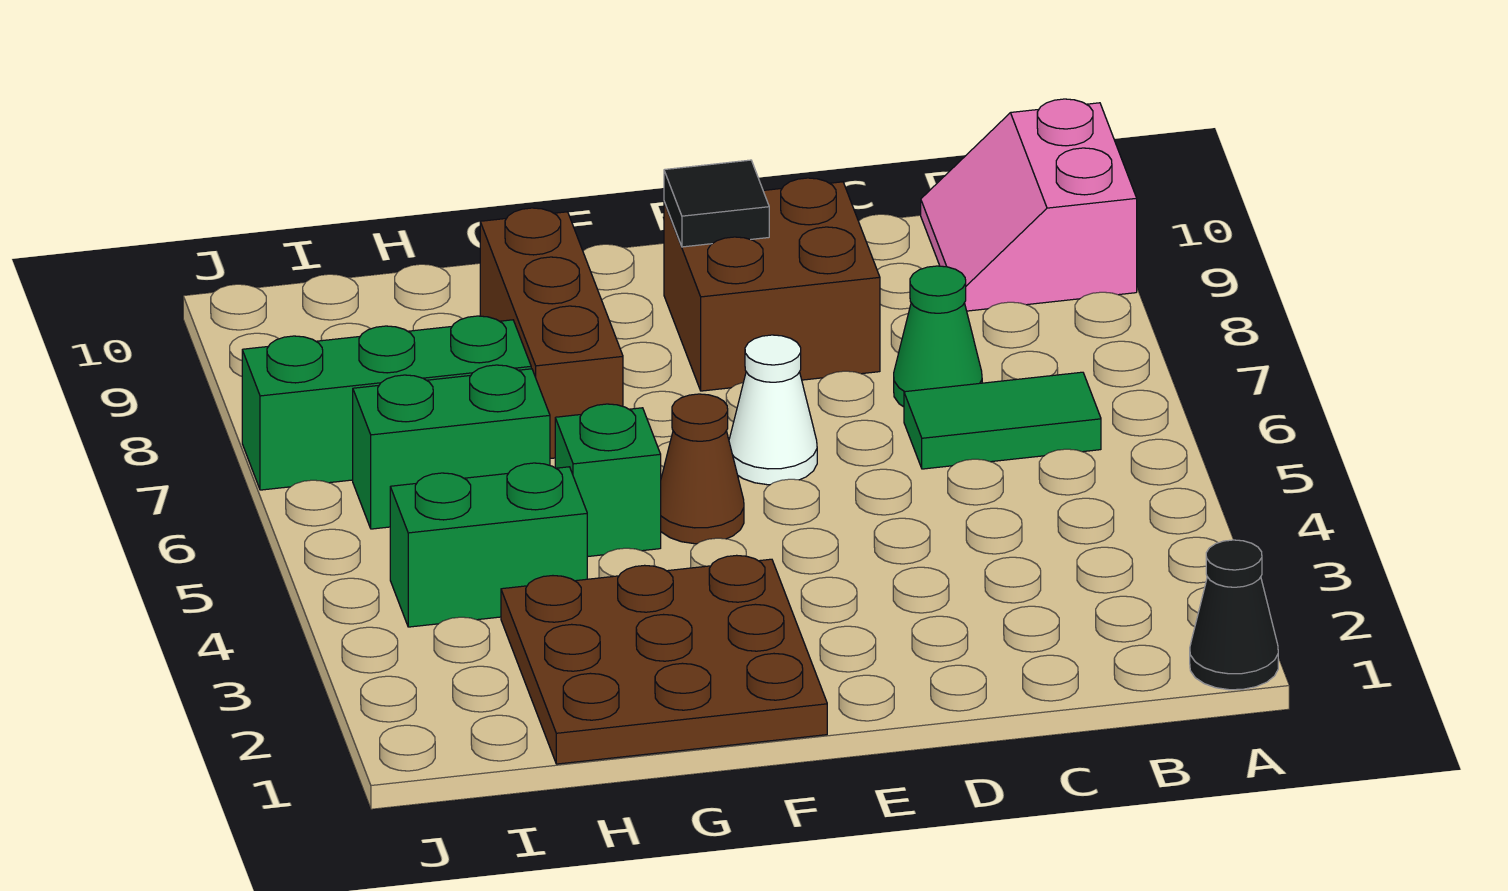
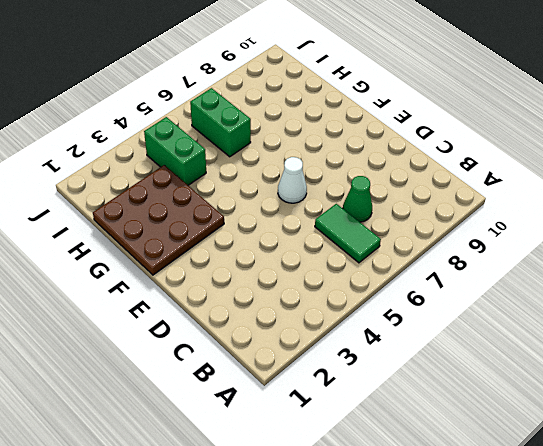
none -> black 1x1 cone [1190,540,1278,690]
none -> pink 2x2 slope [921,99,1137,311]
none -> brown 2x2 brick [664,178,880,391]

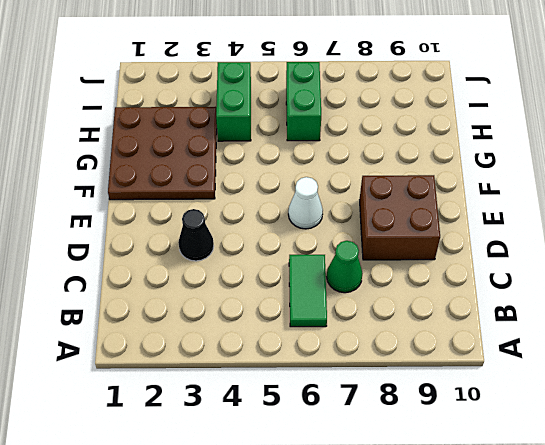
black 1x1 cone [178,209,214,261] -> black 1x1 cone moved to [1190,540,1278,690]
none -> pink 2x2 slope [921,99,1137,311]
none -> brown 1x1 cone [661,394,744,544]
none -> green 1x1 brick [555,404,661,557]

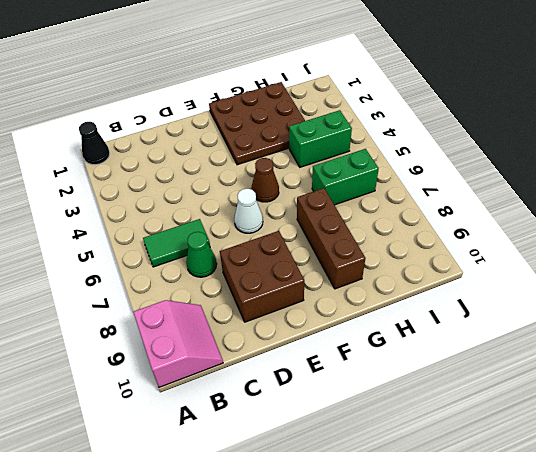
none -> green 1x1 brick [555,404,661,557]
none -> green 1x3 brick [242,316,531,490]
none -> black 1x1 tile [664,160,769,247]

